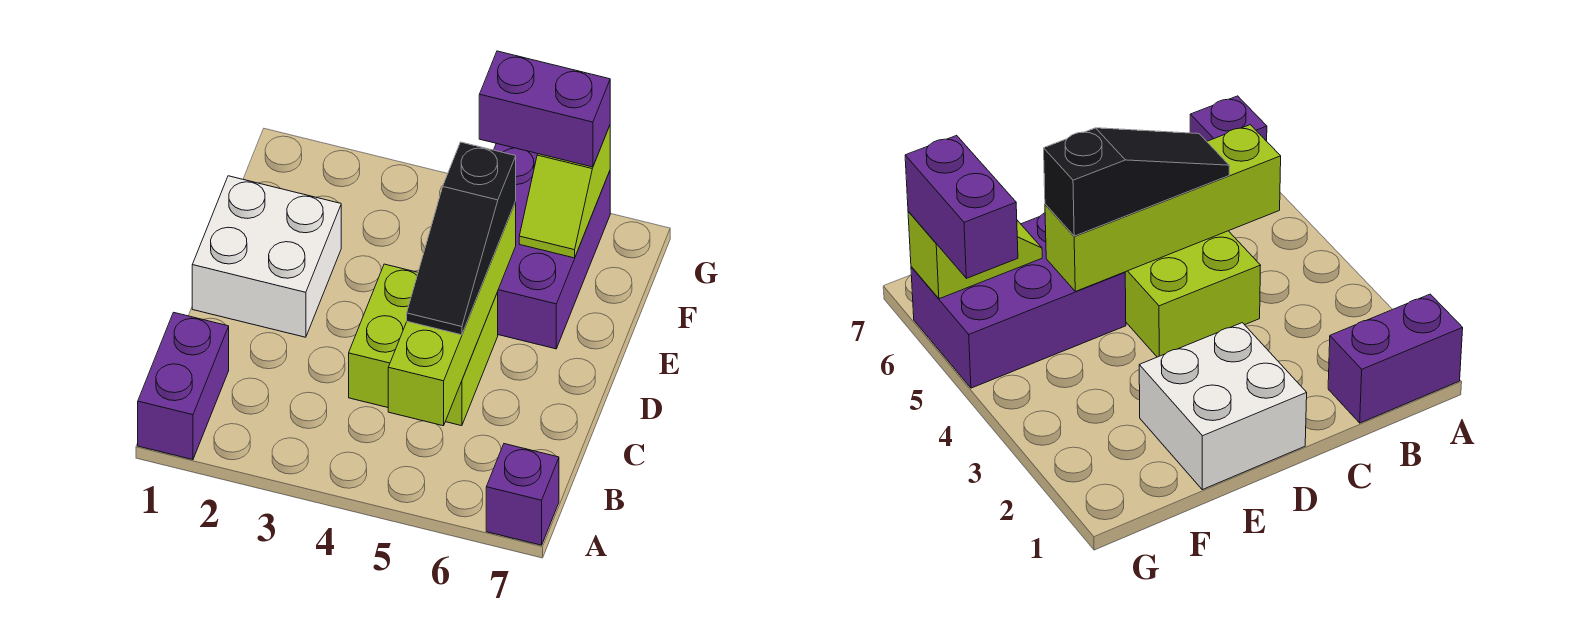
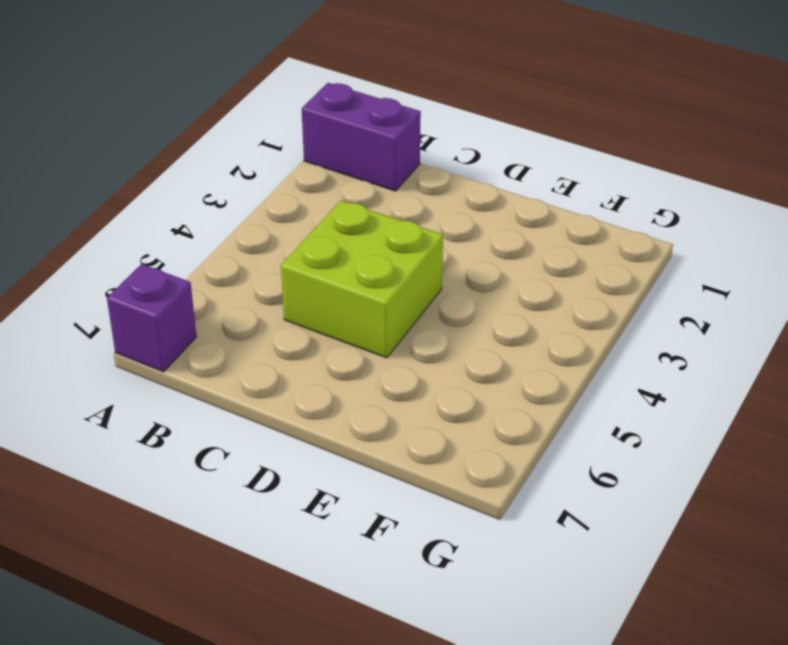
none -> white 2x2 brick [192,176,341,337]
none -> purple 2x3 brick [494,143,610,349]

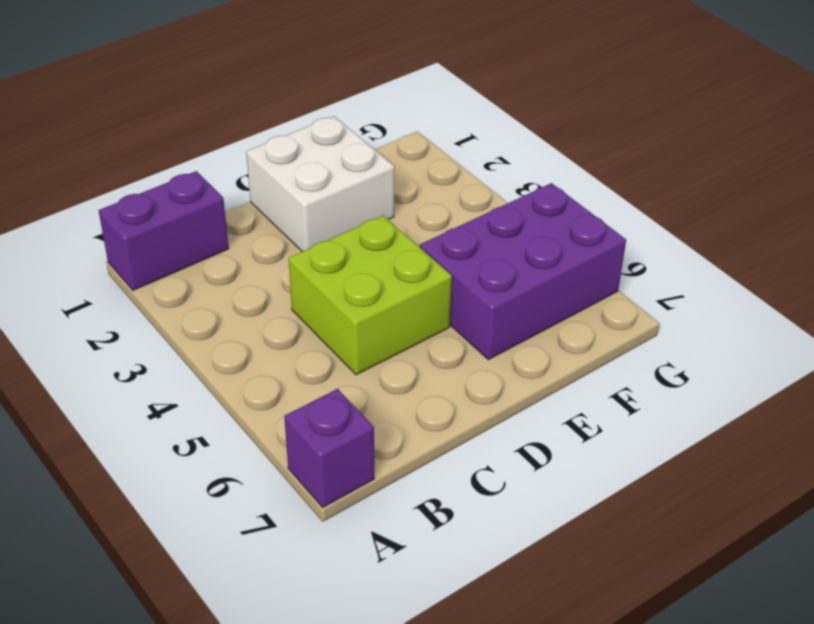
none -> lime 1x4 brick [388,202,516,426]
none -> lime 1x2 slope [519,126,610,258]

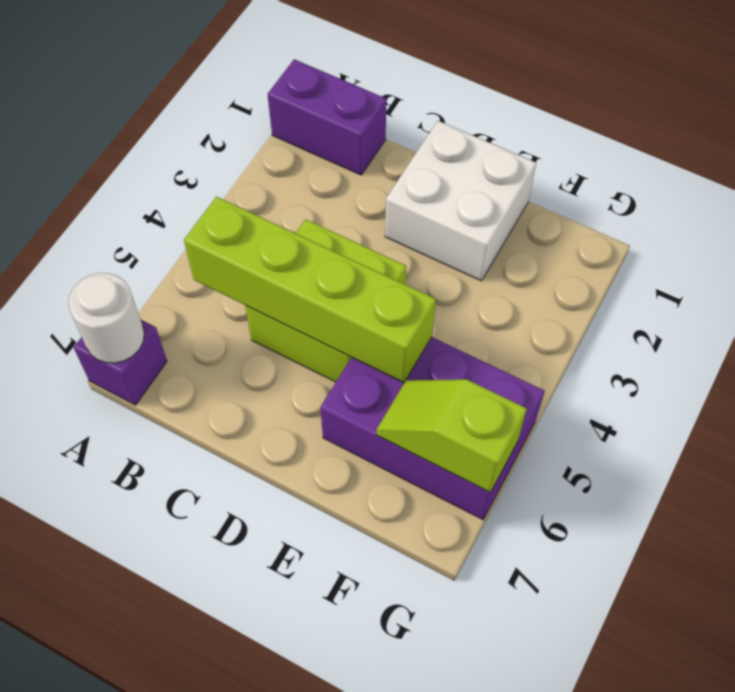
white 1x1 round brick [68,273,144,363] -> none
none -> black 1x3 slope [407,142,516,335]
none -> purple 1x2 brick [479,51,610,167]

